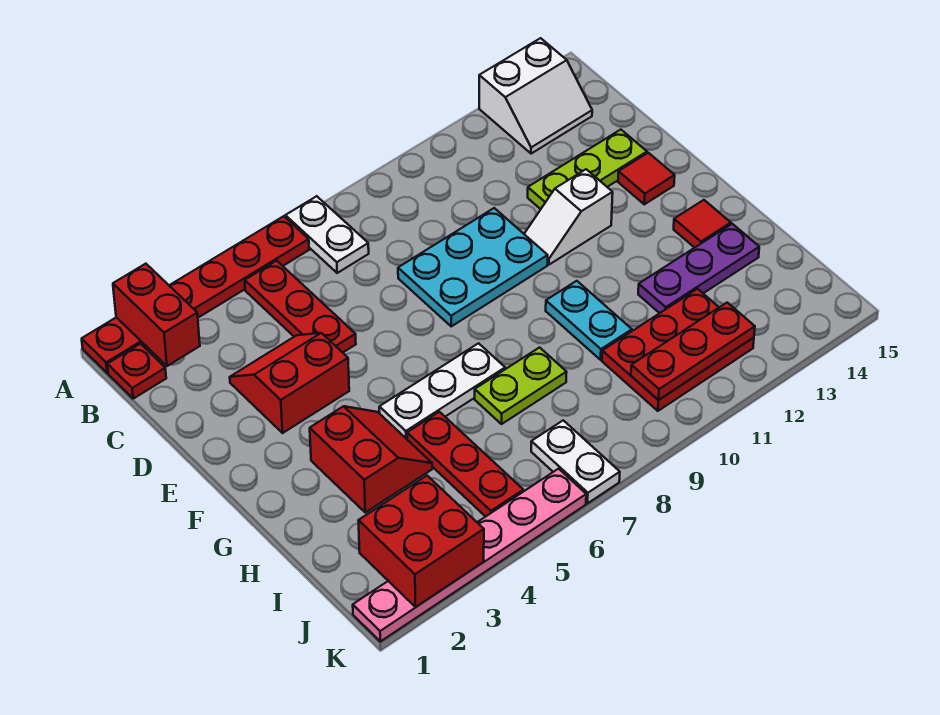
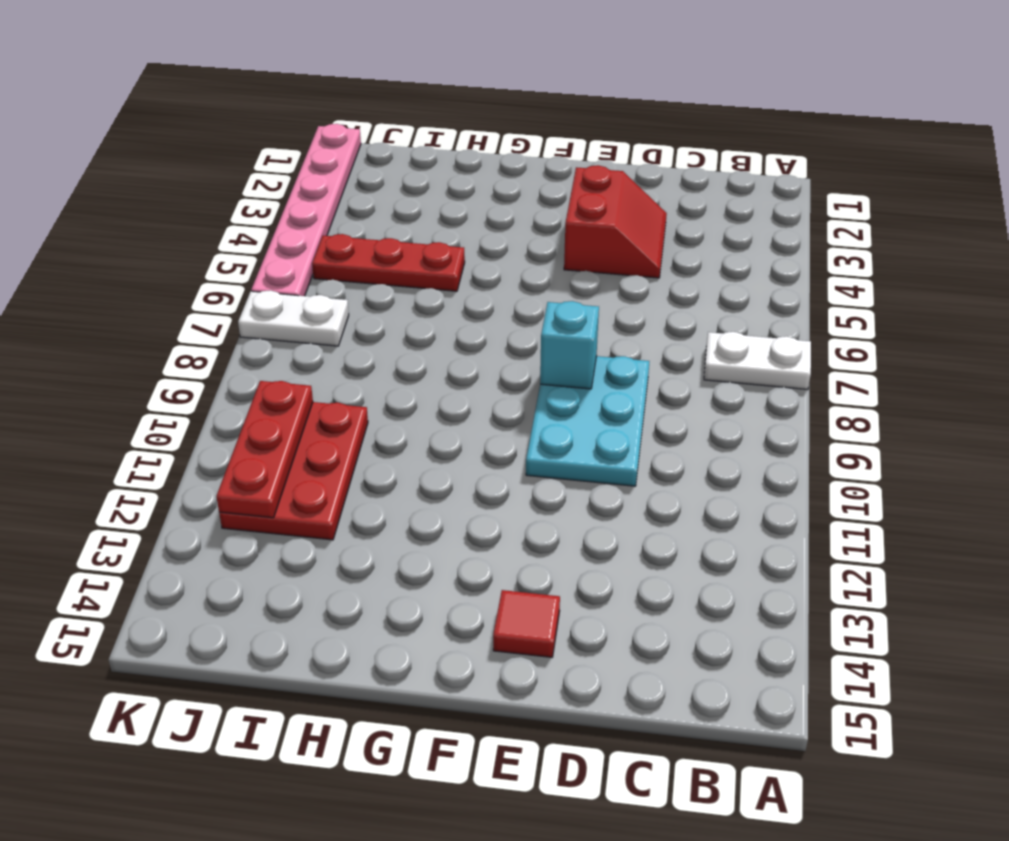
cyan 1x1 brick [540,301,599,389] -> none
none -> red 1x6 plate [82,216,309,373]
none -> white 2x2 slope [479,38,592,154]
none -> red 1x1 plate [107,344,166,399]

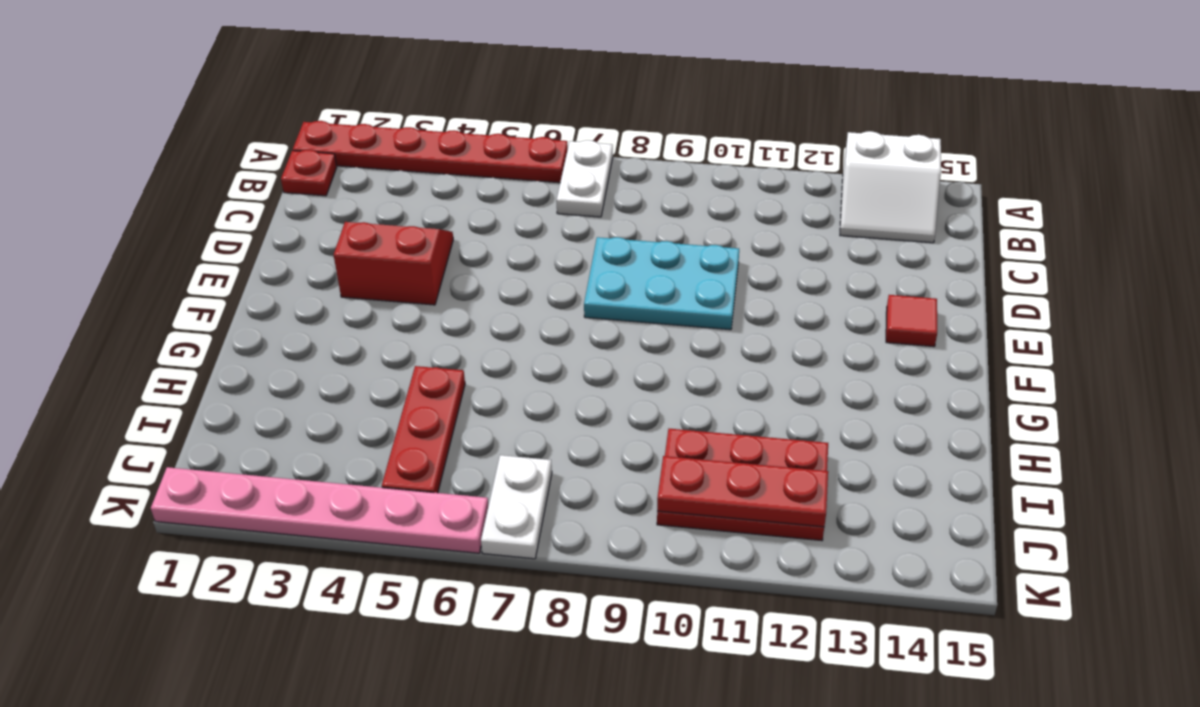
none -> red 1x3 plate [245,261,356,353]
none -> lime 1x3 plate [528,130,647,209]
none -> white 1x2 slope [524,169,613,265]

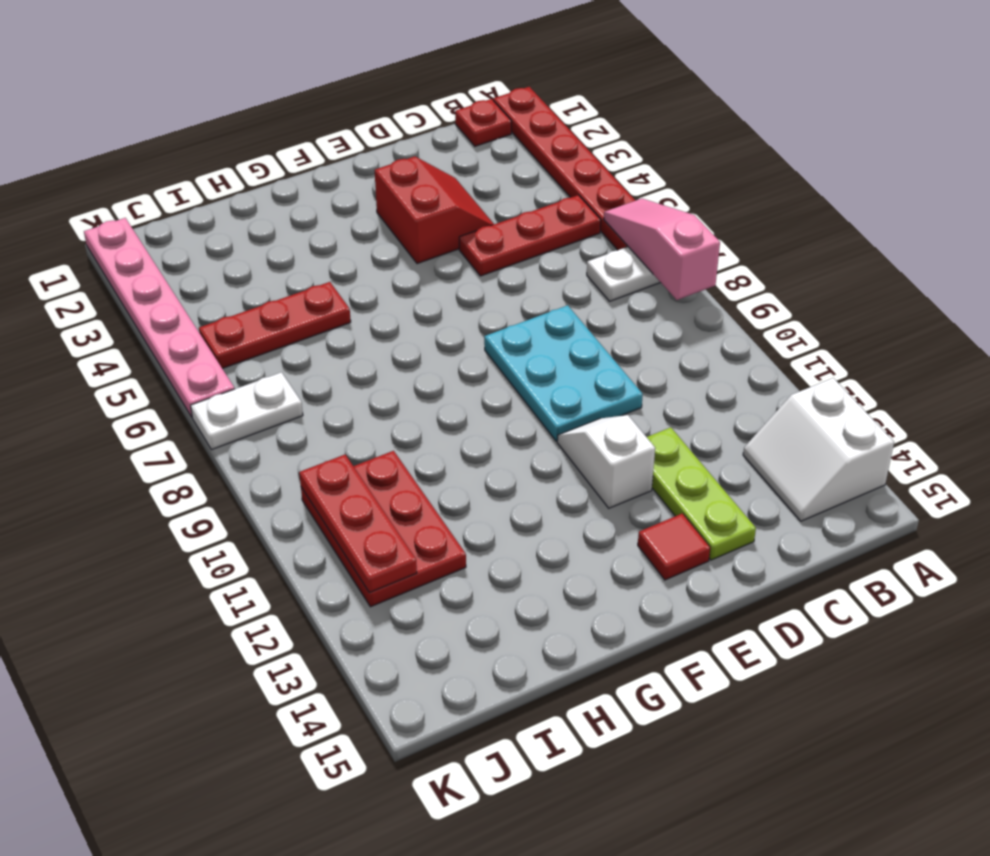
pink 1x3 slope [604,199,720,300] -> none
none -> red 2x2 slope [310,406,432,512]
none -> white 1x3 plate [379,343,505,439]
none -> cyan 1x2 plate [546,281,632,360]

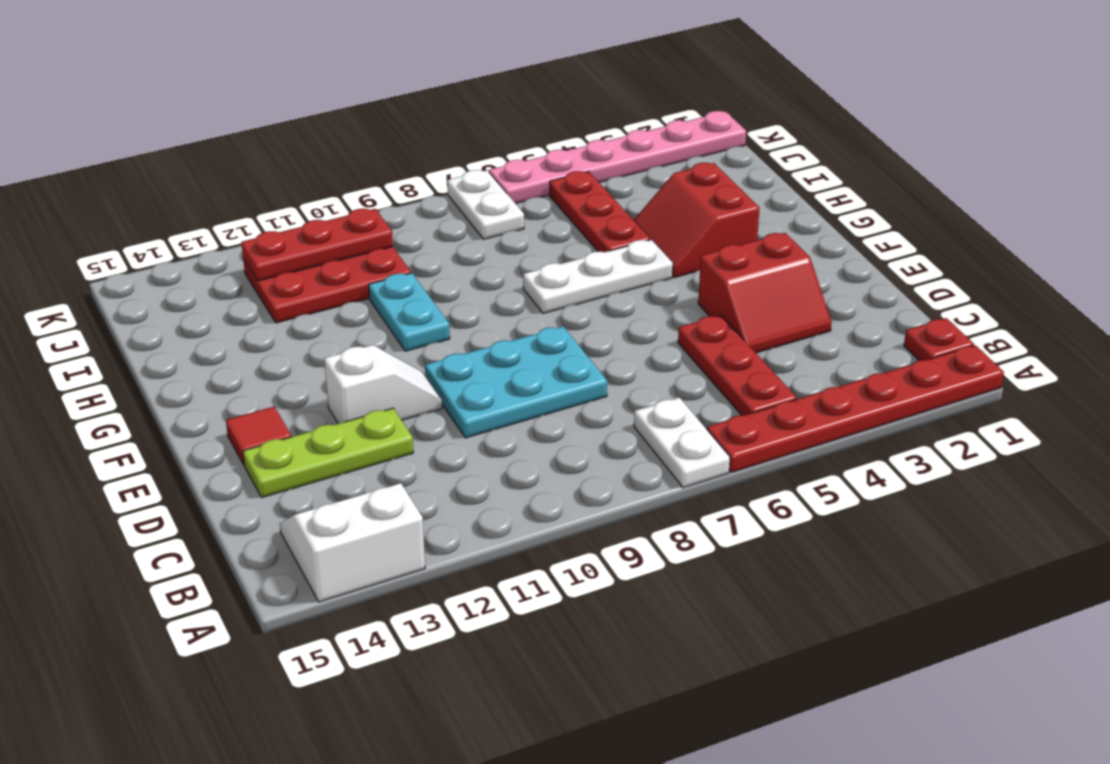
none -> red 1x1 tile [674,200,731,248]
none -> lime 1x2 plate [475,348,567,424]
none -> purple 1x3 plate [638,224,759,313]

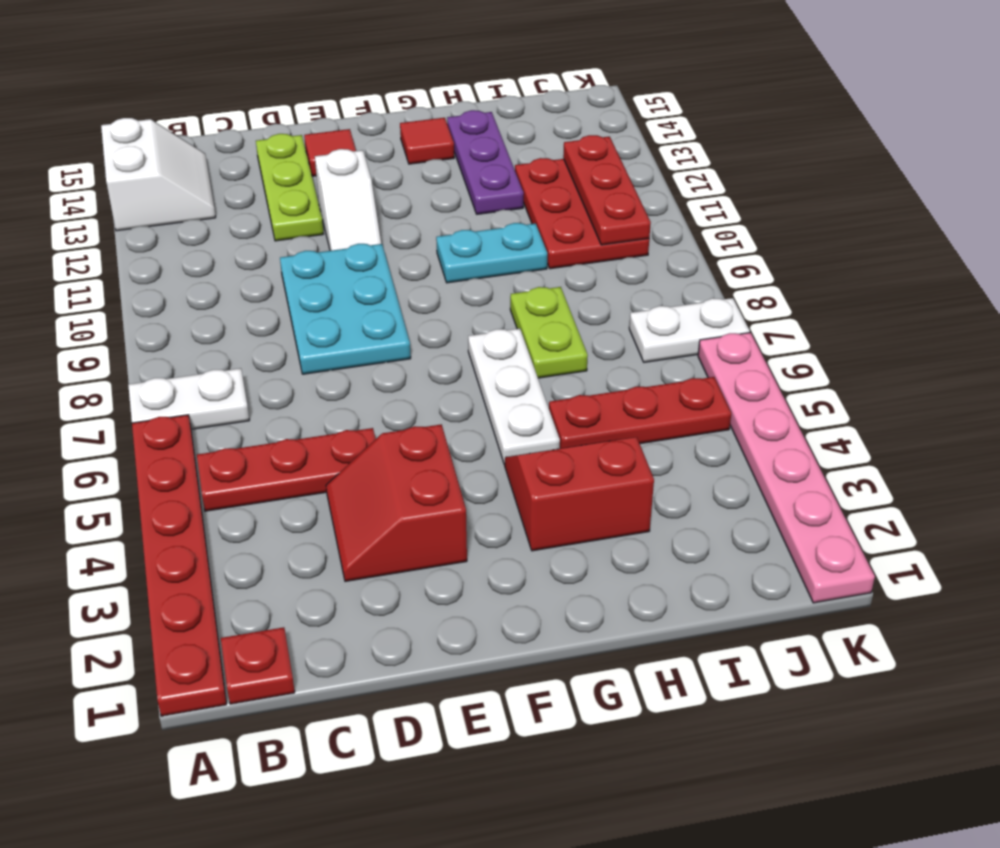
none -> red 1x2 brick [113,264,200,366]
none -> red 2x2 brick [358,476,484,607]

